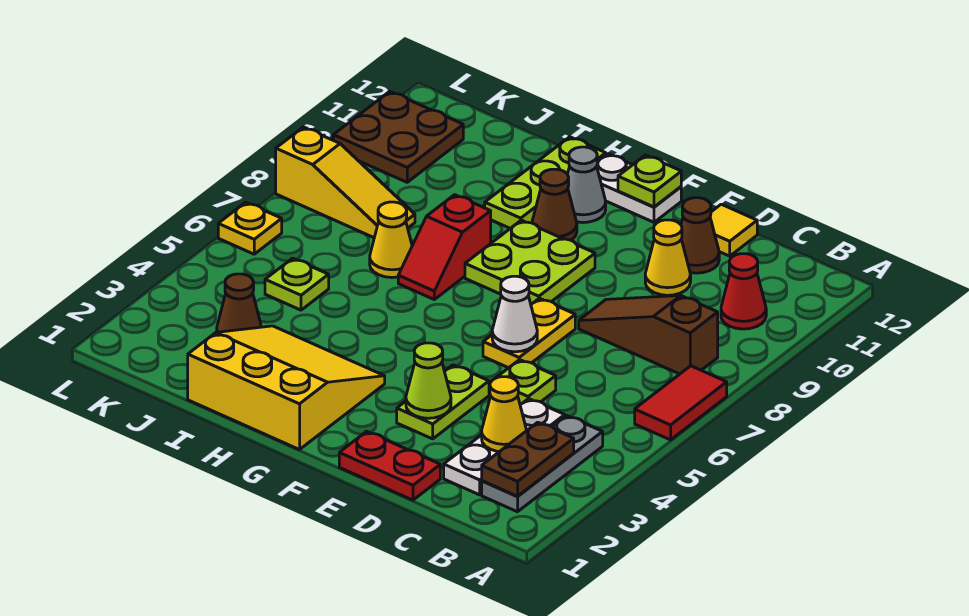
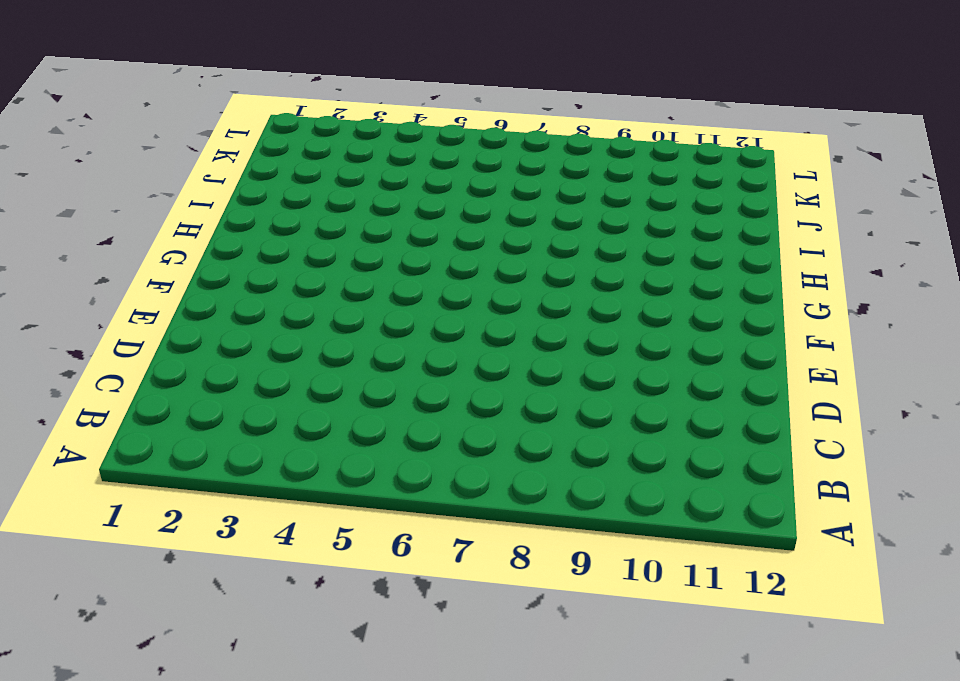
none -> red 1x2 tile [635,366,727,440]
none -> grey 1x3 plate [482,416,603,512]
none -> brown 1x3 slope [579,295,718,374]
none -> red 1x1 cone [721,254,766,329]

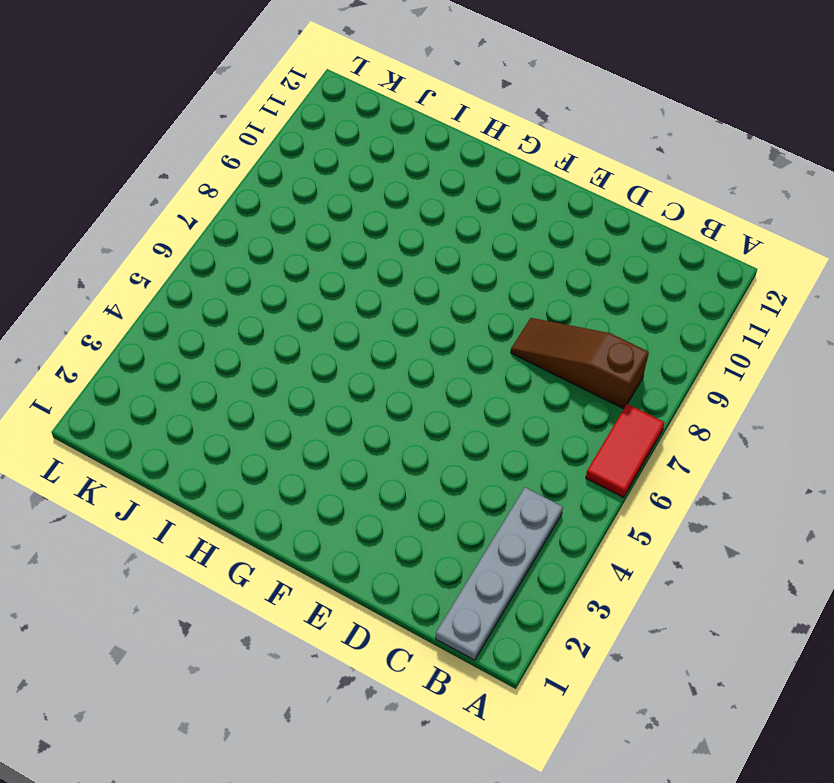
grey 1x4 plate [436,487,563,660] -> grey 1x3 plate [482,416,603,512]
none -> red 1x1 cone [721,254,766,329]
none -> white 1x3 plate [444,399,565,495]
none -> red 1x2 plate [339,431,440,500]
none -> lime 1x1 plate [496,360,556,405]

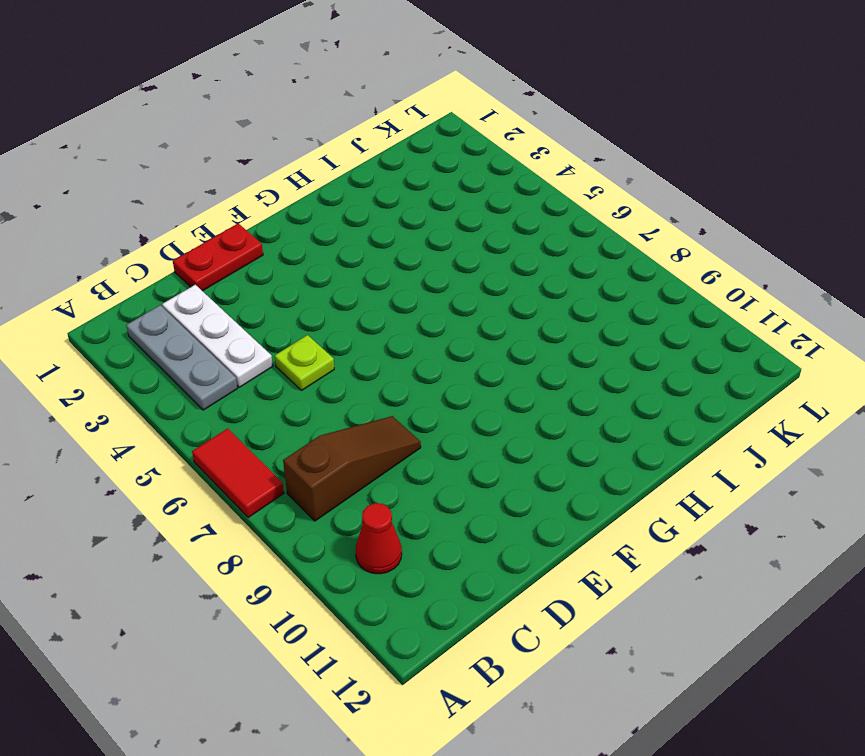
none -> yellow 1x1 cone [645,220,691,295]
none -> brown 1x1 cone [681,198,719,273]
none -> yellow 1x1 tile [710,204,757,256]
none -> lime 1x2 plate [397,365,489,439]

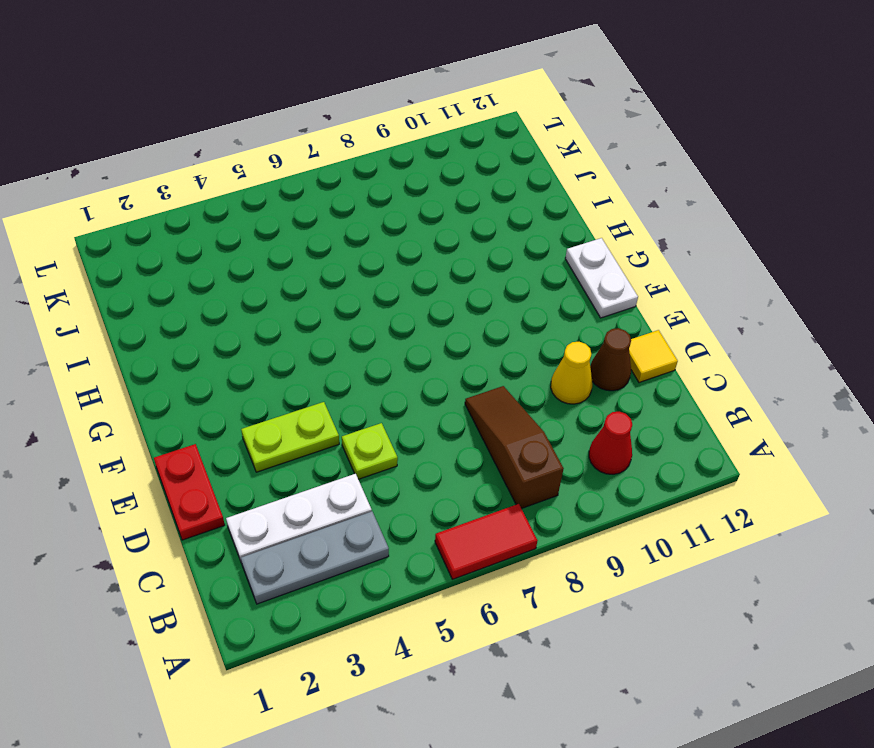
none -> yellow 1x2 plate [483,298,575,368]
none -> lime 2x2 plate [465,220,595,304]
none -> yellow 3x3 slope [188,326,385,450]
none -> brown 1x1 cone [532,169,577,240]

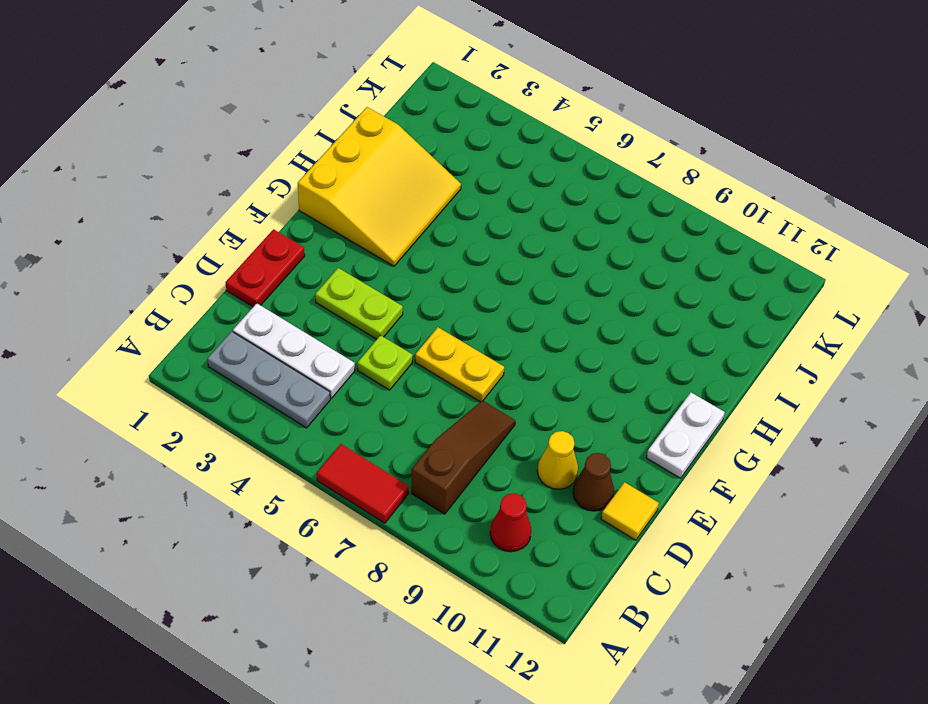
none -> lime 2x2 plate [465,220,595,304]
none -> brown 1x1 cone [532,169,577,240]
none -> grey 1x1 cone [568,147,606,223]
none -> red 1x2 slope [398,195,491,299]

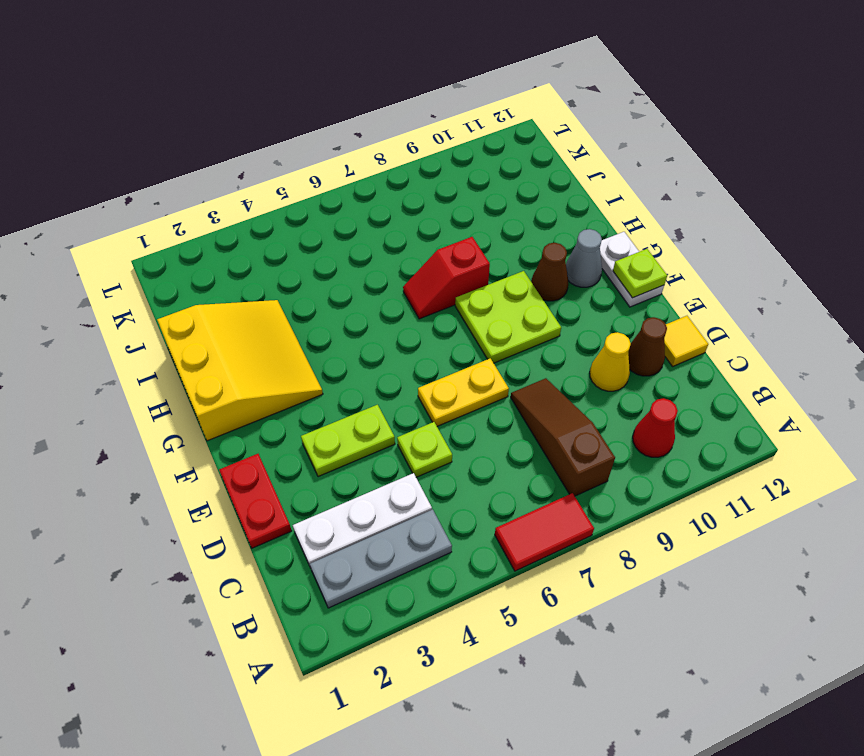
none -> lime 1x3 plate [485,137,606,228]
none -> yellow 1x1 cone [370,202,412,278]
none -> brown 1x1 cone [217,274,261,332]
none -> lime 1x1 plate [265,258,329,310]

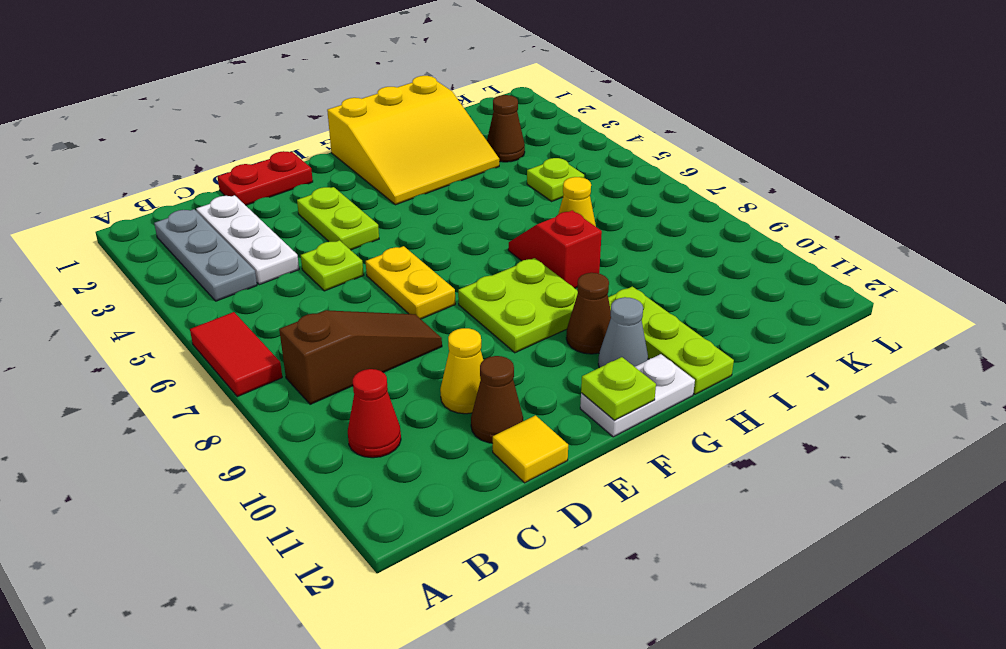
none -> yellow 1x3 slope [276,127,415,238]
none -> brown 2x2 plate [333,91,463,182]
none -> yellow 1x1 plate [218,202,282,254]
none -> brown 1x2 plate [482,422,574,496]

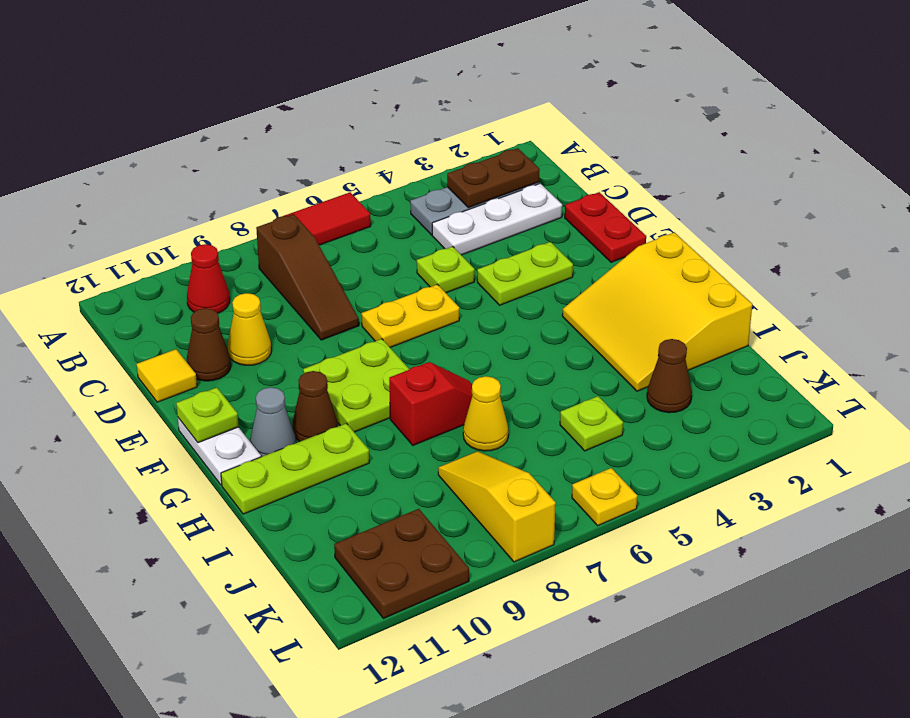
none -> yellow 1x1 cone [482,377,527,452]
none -> lime 1x1 cone [406,343,451,418]
none -> white 1x1 cone [492,276,537,352]

